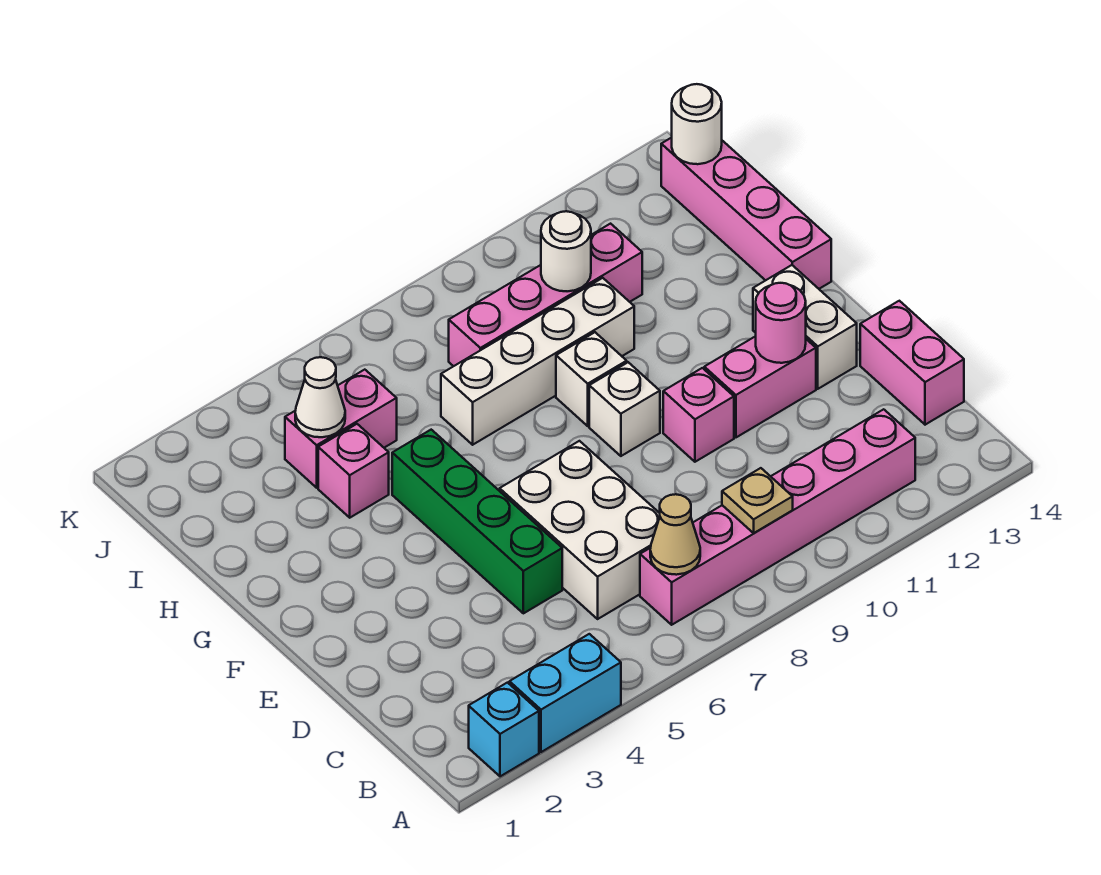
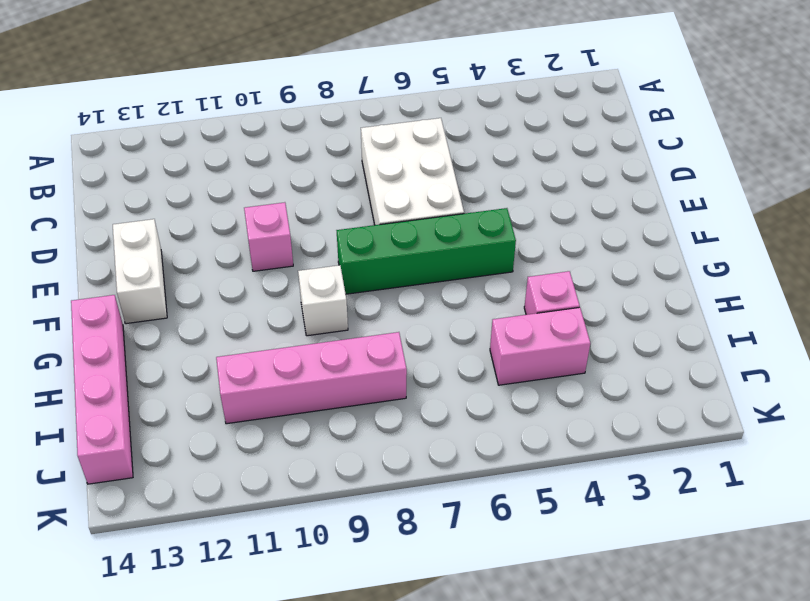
green 1x4 brick [336,208,516,294] -> green 1x4 brick turned to [392,430,562,613]
none -> cyan 1x1 brick [469,683,539,776]
none -> cyan 1x2 brick [509,634,621,752]
none -> pink 1x6 brick [640,409,915,625]

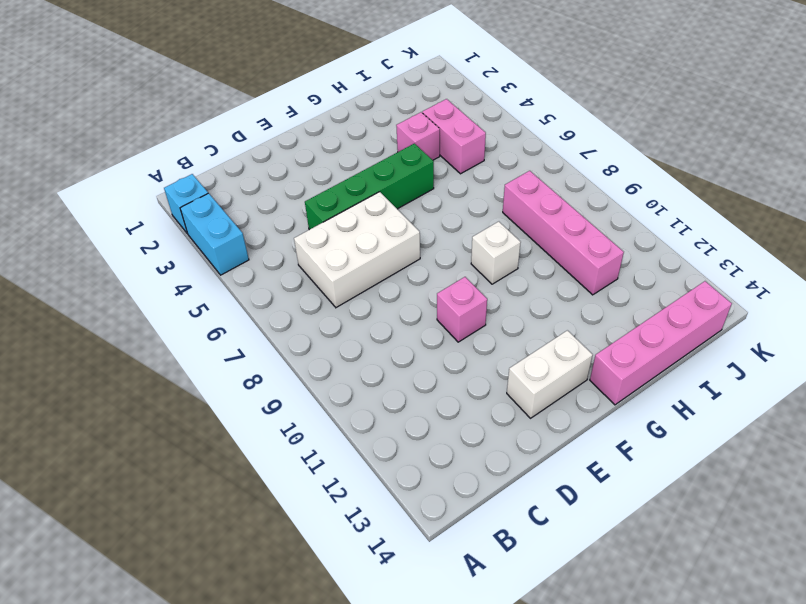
none -> pink 1x6 brick [640,409,915,625]
none -> pink 1x2 brick [860,301,964,425]
none -> pink 1x2 brick [704,336,816,437]

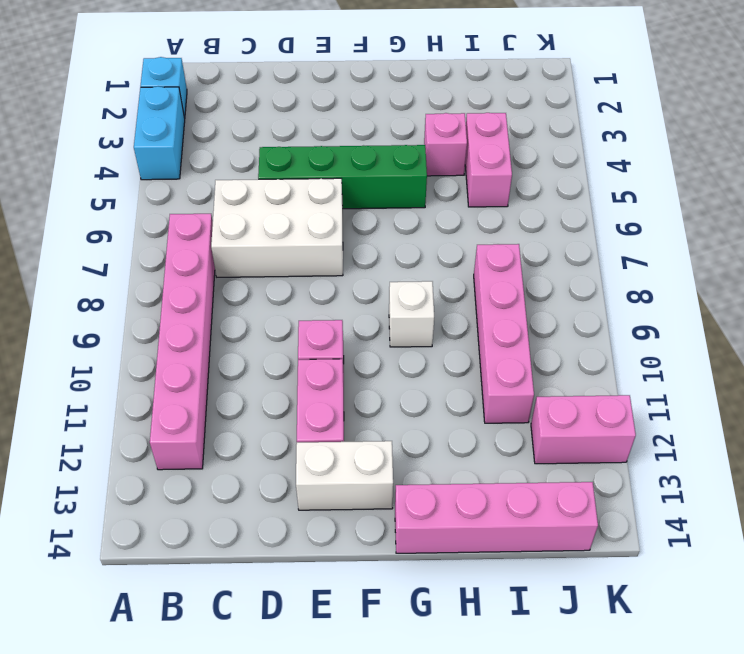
pink 1x2 brick [531,395,636,464] -> pink 1x2 brick moved to [860,301,964,425]
none -> white 1x1 brick [589,362,660,456]
none -> white 1x4 brick [441,278,634,445]
none -> tan 1x1 cone [650,494,700,575]

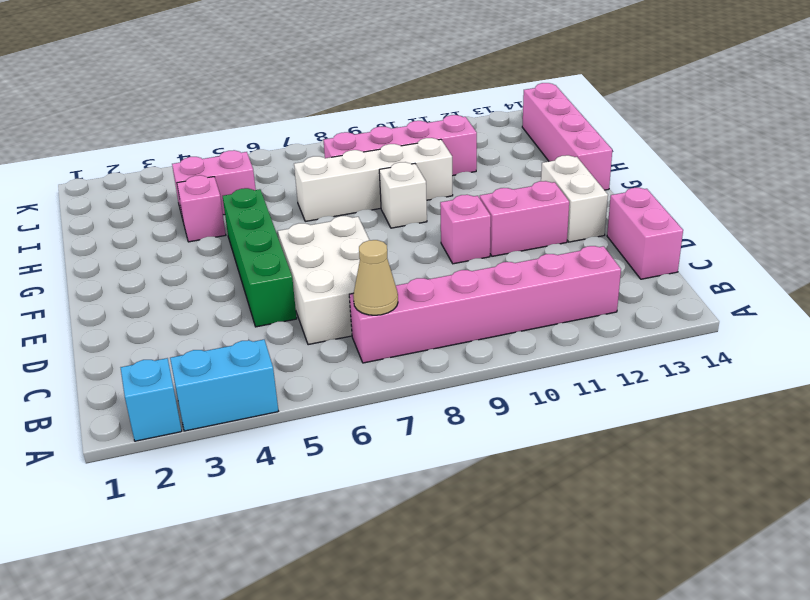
none -> white 1x1 brick [589,362,660,456]
none -> tan 1x1 plate [722,468,793,533]
none -> pink 1x1 round brick [756,283,806,363]

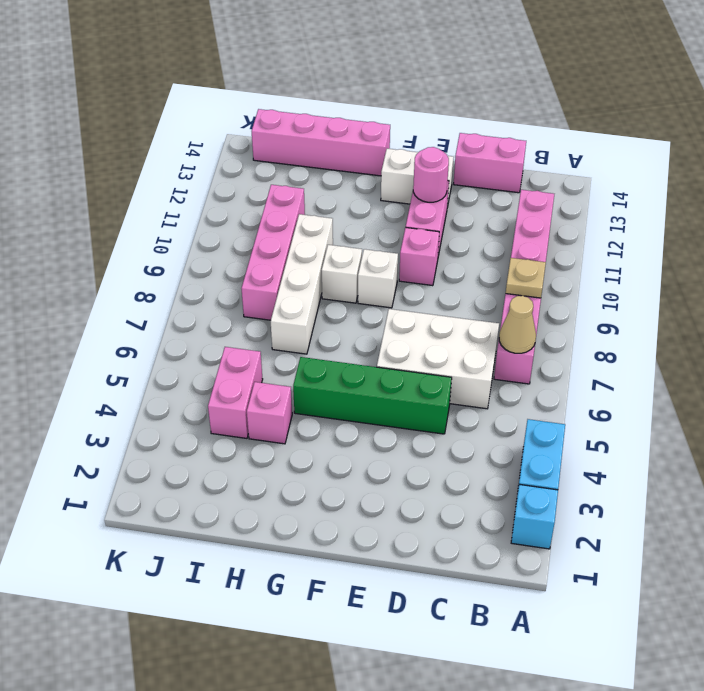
none -> white 1x1 cone [295,357,345,437]
none -> white 1x1 round brick [541,211,591,291]
none -> white 1x1 round brick [672,84,722,164]

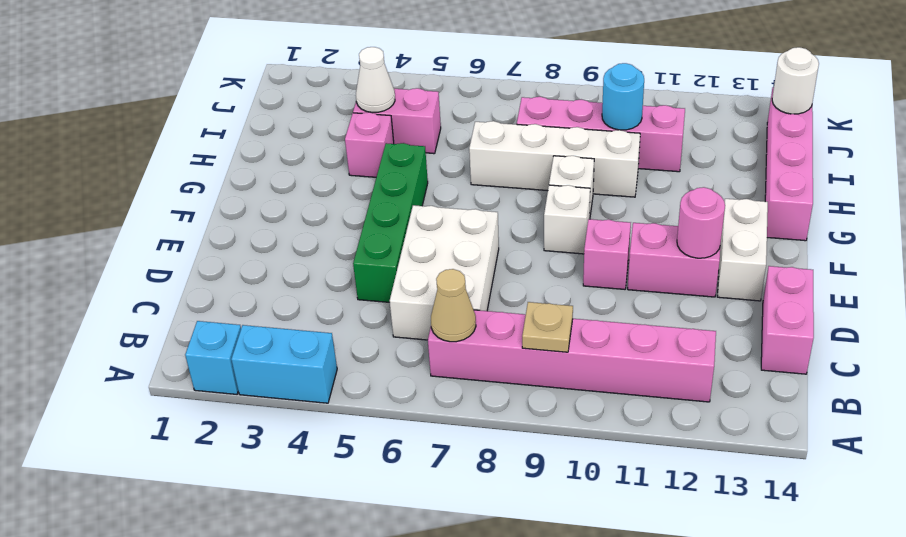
cyan 1x1 round brick [602,63,644,130] -> white 1x1 round brick [541,211,591,291]

